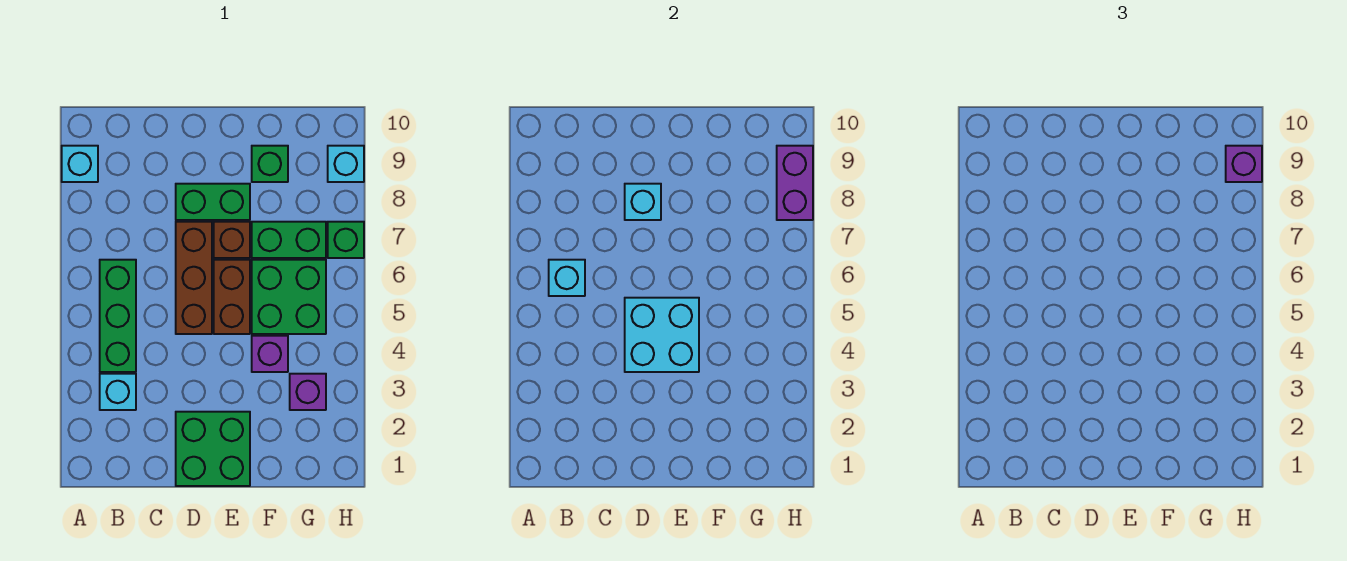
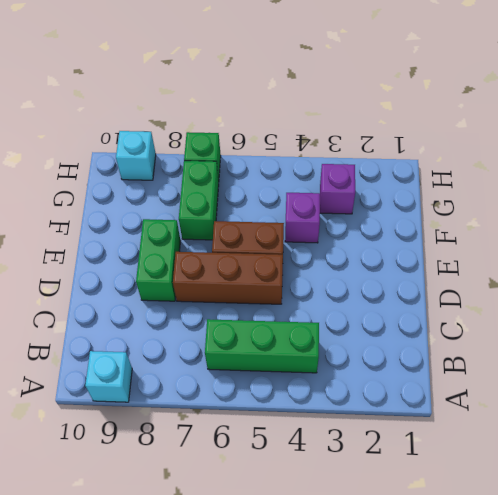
none -> cyan 1x1 brick [100,374,136,410]
none -> green 2x2 brick [176,412,250,486]
none -> brown 1x1 brick [214,222,250,258]

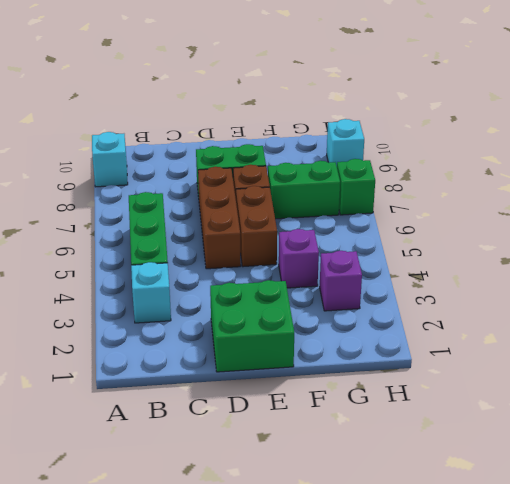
none -> green 2x2 brick [252,260,326,334]
none -> green 1x1 brick [252,146,288,182]
none -> cyan 1x1 brick [549,260,585,296]

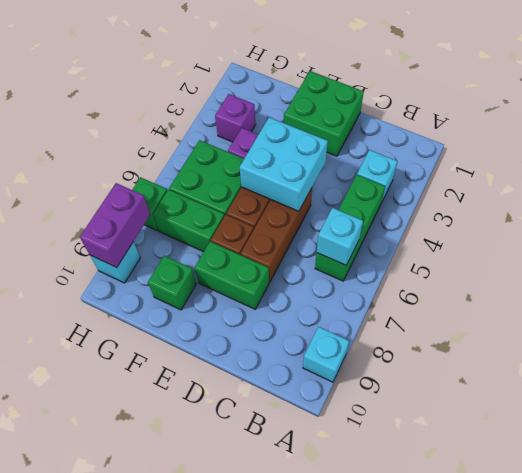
none -> cyan 1x1 brick [625,184,661,220]
none -> purple 1x1 brick [1226,146,1262,182]

